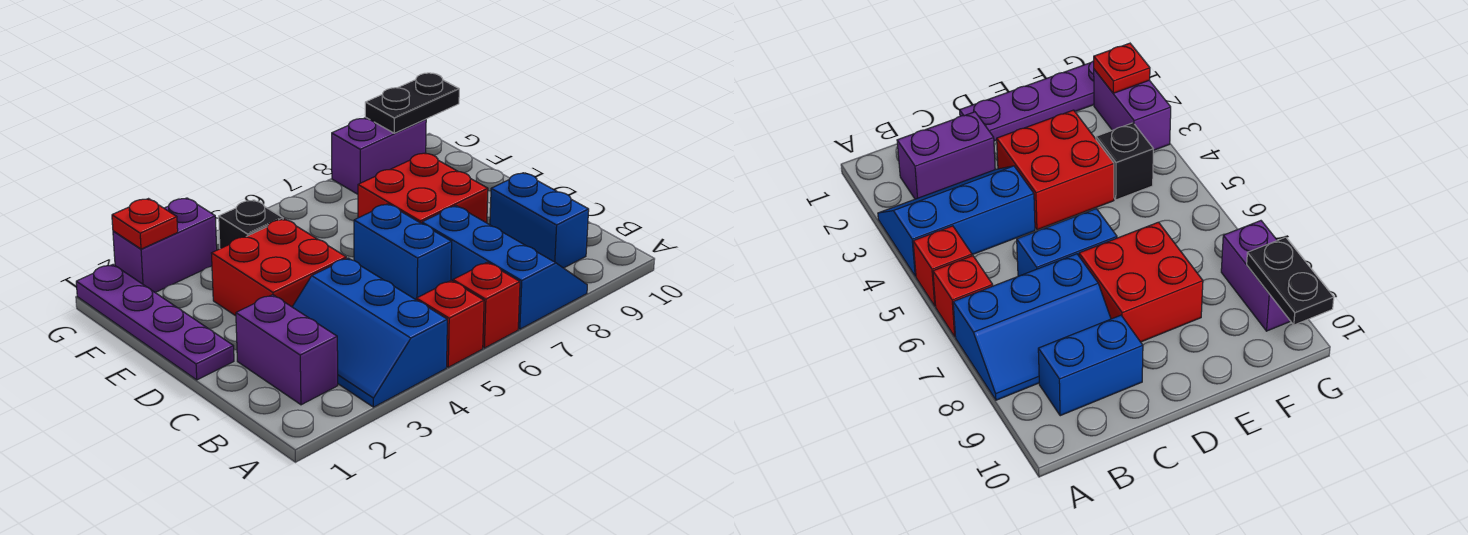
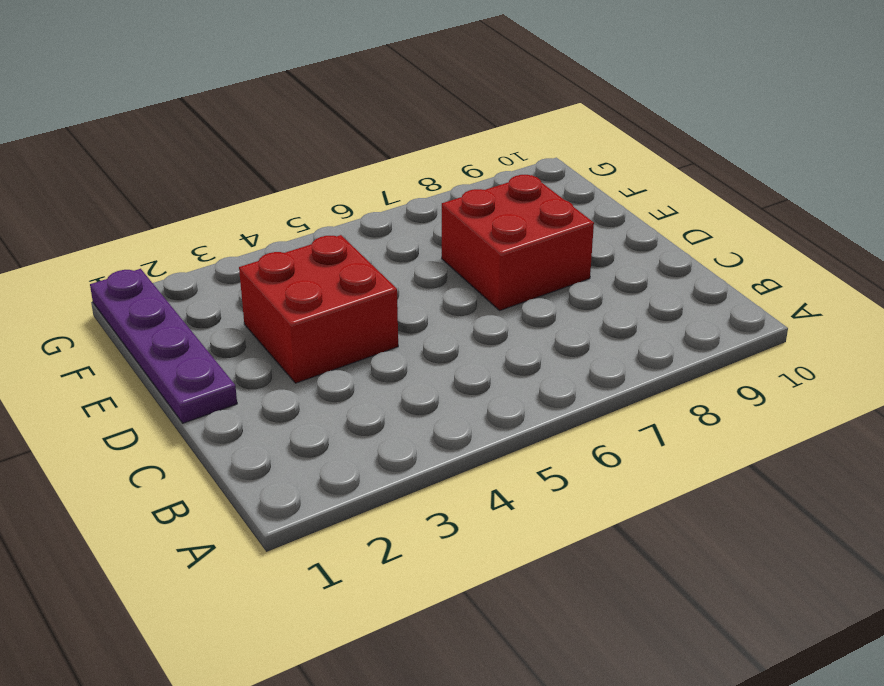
none -> blue 2x3 slope [292,258,447,407]
none -> red 1x1 brick [416,281,484,367]
none -> red 1x1 brick [453,262,520,348]

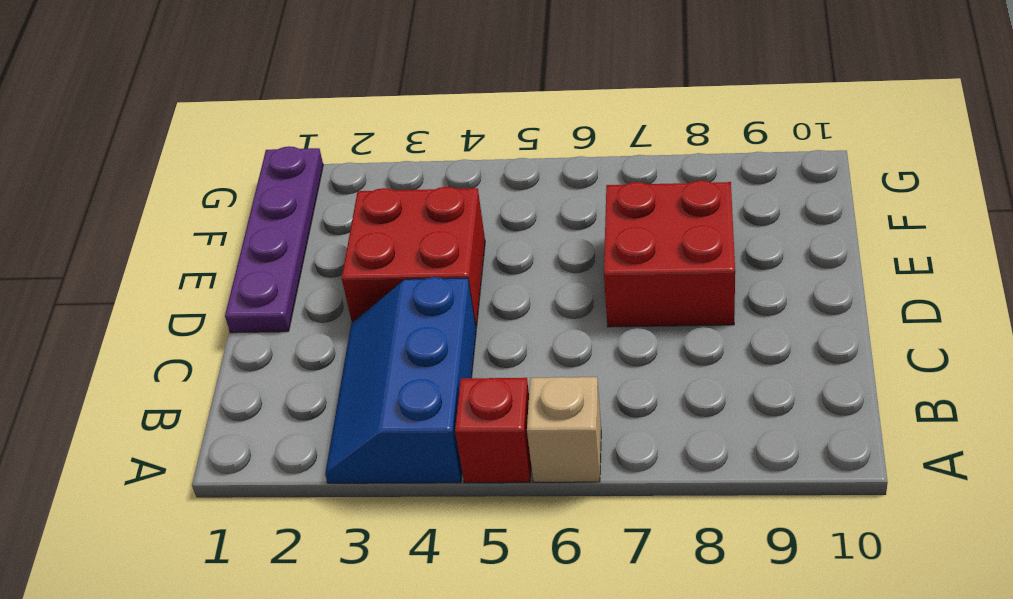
tan 1x1 brick [527,377,601,482] -> red 1x1 brick [453,262,520,348]
none -> blue 2x3 slope [422,206,587,329]
none -> purple 1x2 brick [236,295,338,405]
none -> blue 1x2 brick [490,173,589,268]

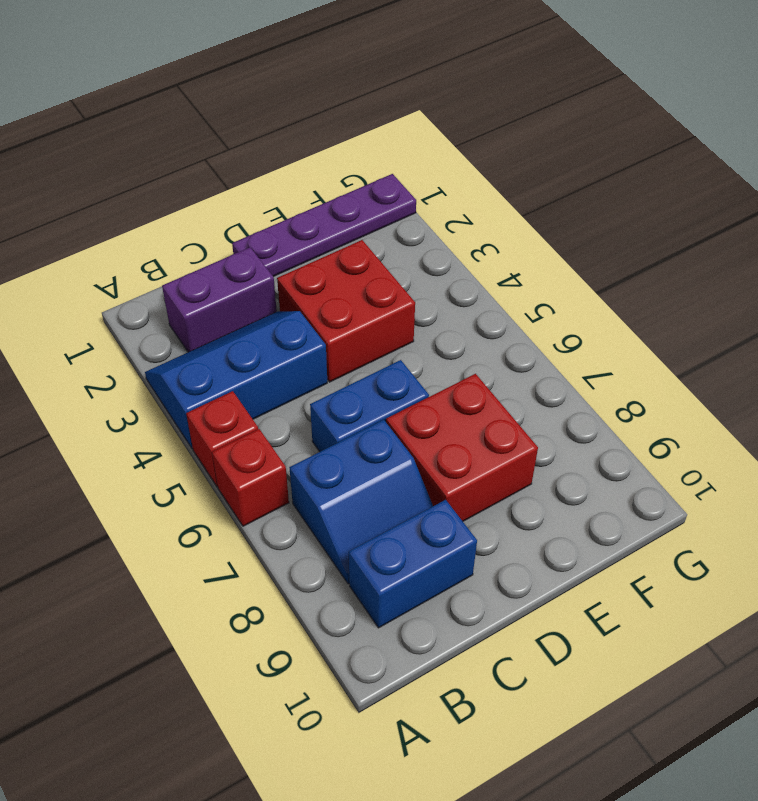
blue 2x2 slope [289,420,433,584] -> blue 2x3 slope [422,206,587,329]
none -> black 1x1 brick [219,200,283,249]
none -> purple 1x2 brick [113,198,217,292]
none -> purple 1x2 brick [332,118,426,194]

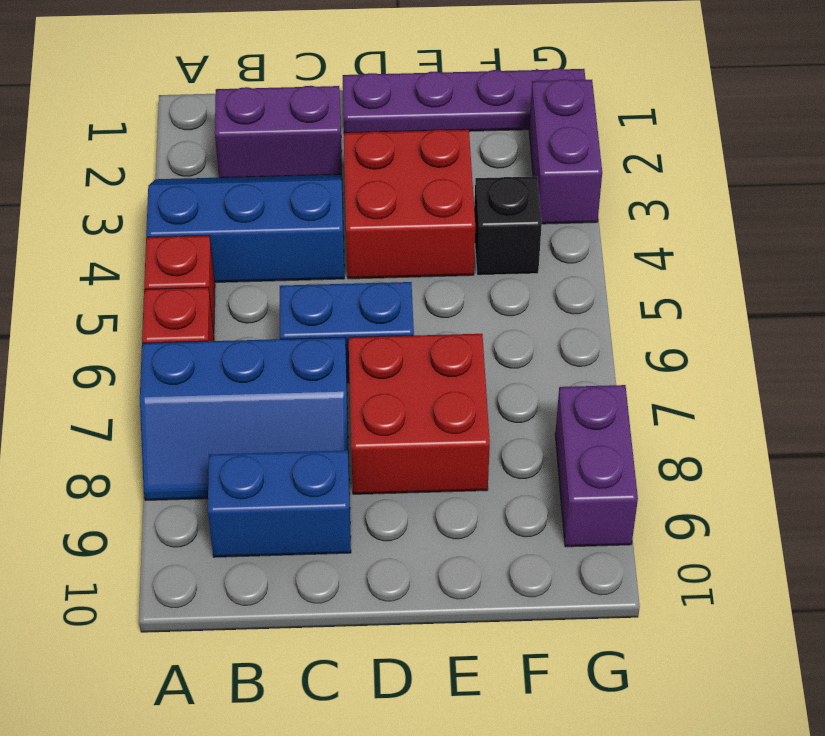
none -> red 1x1 plate [112,199,178,249]
none -> black 1x2 plate [365,73,459,133]

